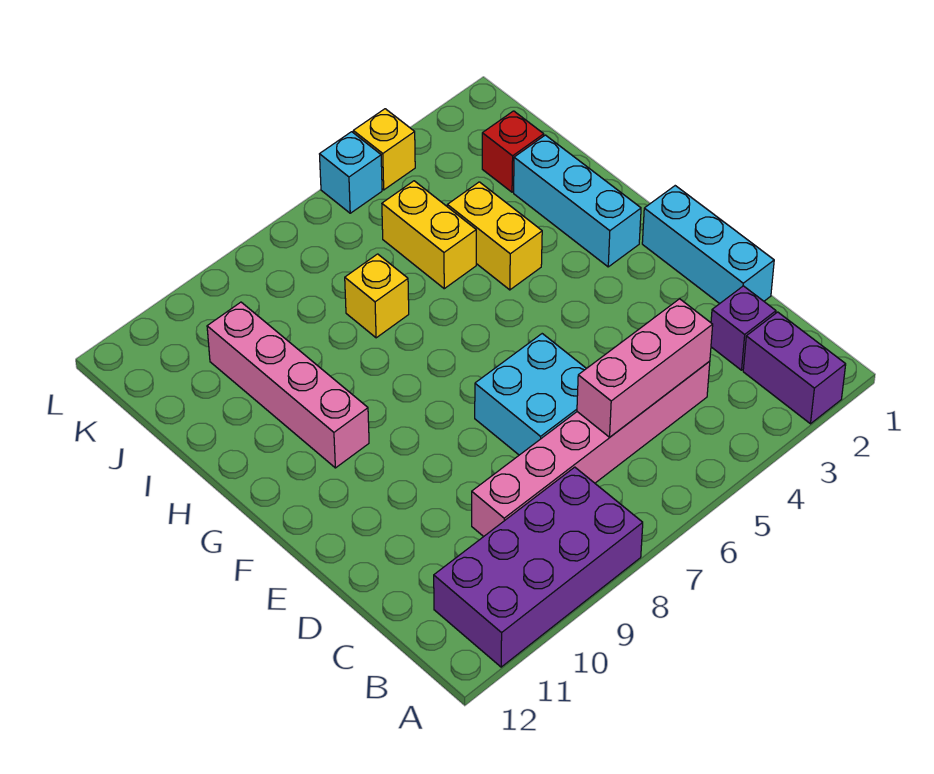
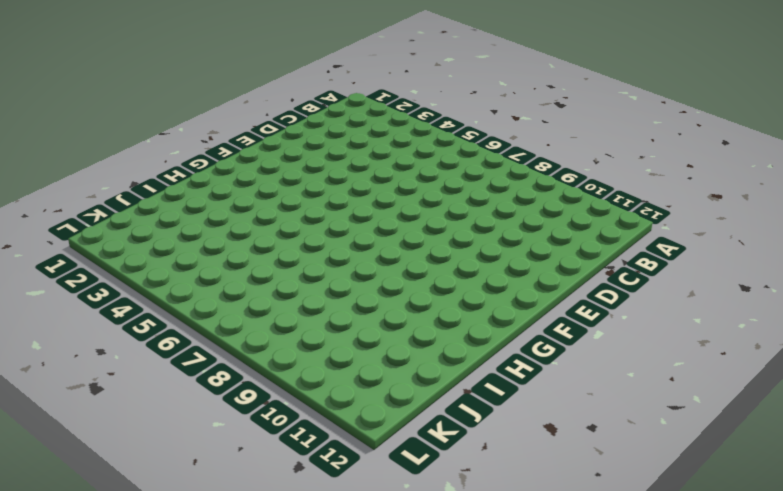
none -> purple 1x2 brick [743,312,846,424]
none -> purple 2x4 brick [434,467,643,667]
none -> purple 1x1 brick [711,286,776,370]

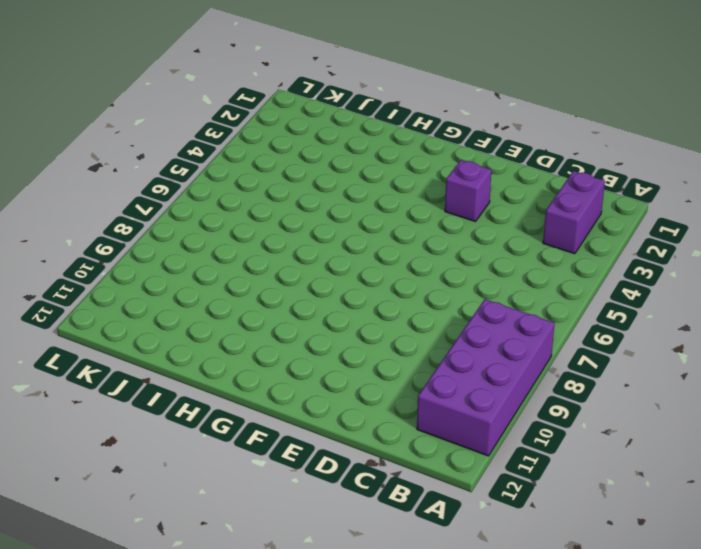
purple 1x2 brick [543,171,605,254] -> purple 1x2 brick turned to [743,312,846,424]
purple 1x1 brick [445,160,492,221] -> purple 1x1 brick moved to [711,286,776,370]
none -> pink 1x6 brick [472,361,710,537]
none -> cyan 1x3 brick [642,186,774,304]
none -> cyan 2x2 brick [475,334,586,455]

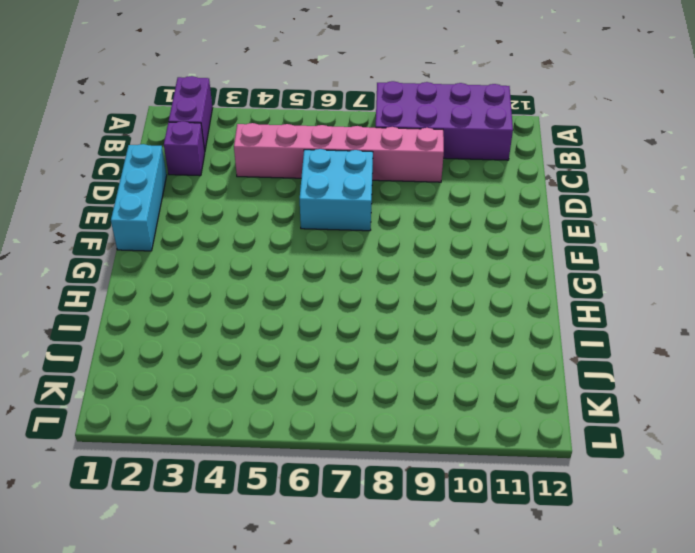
none -> cyan 1x3 brick [514,135,641,267]
none -> pink 1x4 brick [207,302,369,468]
none -> yellow 1x2 brick [447,182,542,290]

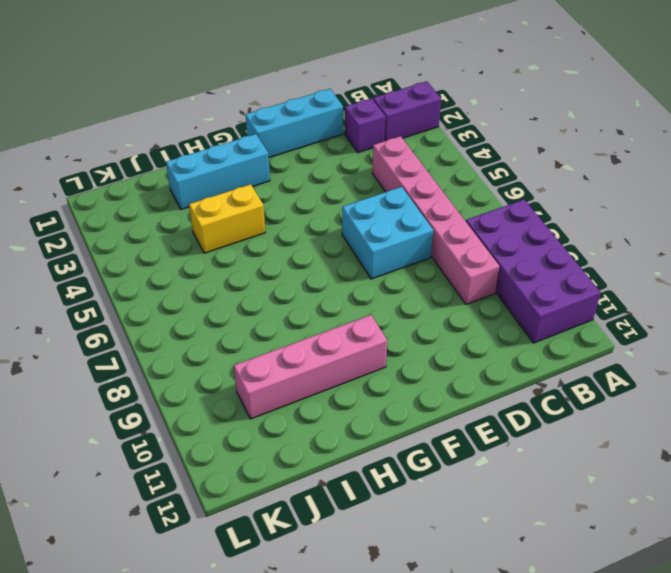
none -> yellow 1x2 brick [382,181,476,289]
none -> yellow 1x1 brick [345,254,409,338]
none -> red 1x1 brick [482,111,544,192]

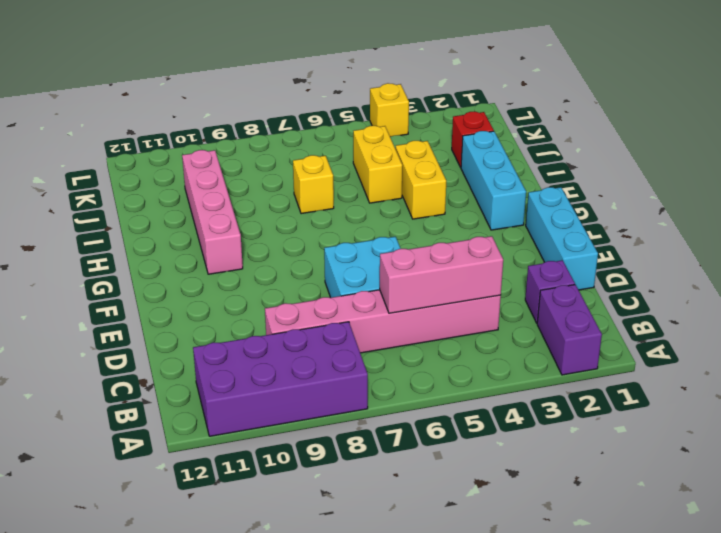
none -> cyan 1x1 brick [320,132,382,213]

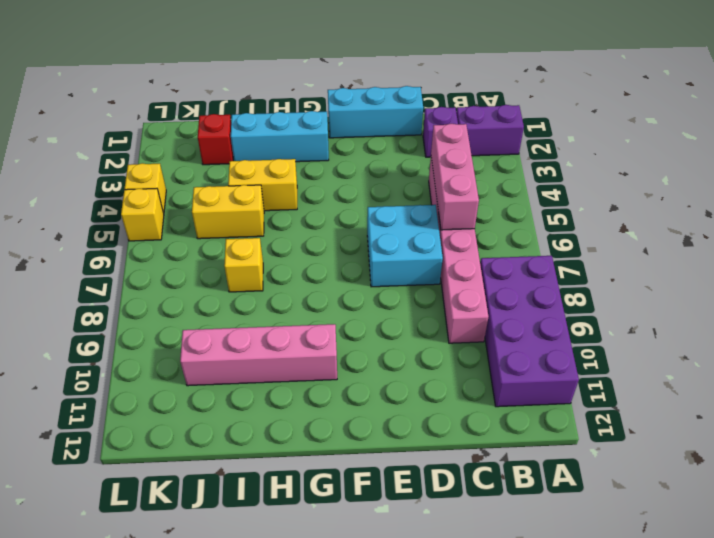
yellow 1x1 brick [121,189,164,241] -> cyan 1x1 brick [320,132,382,213]

